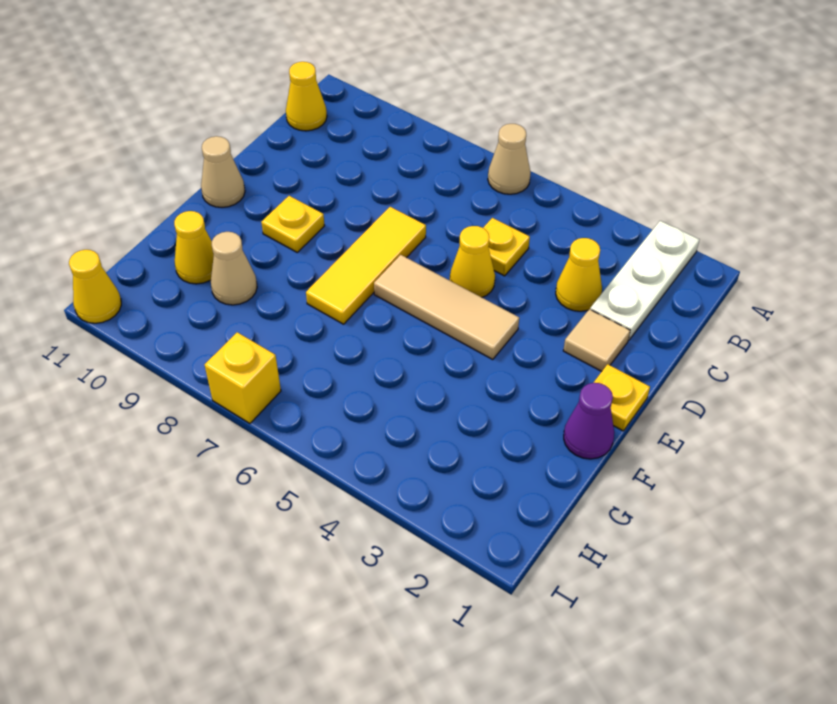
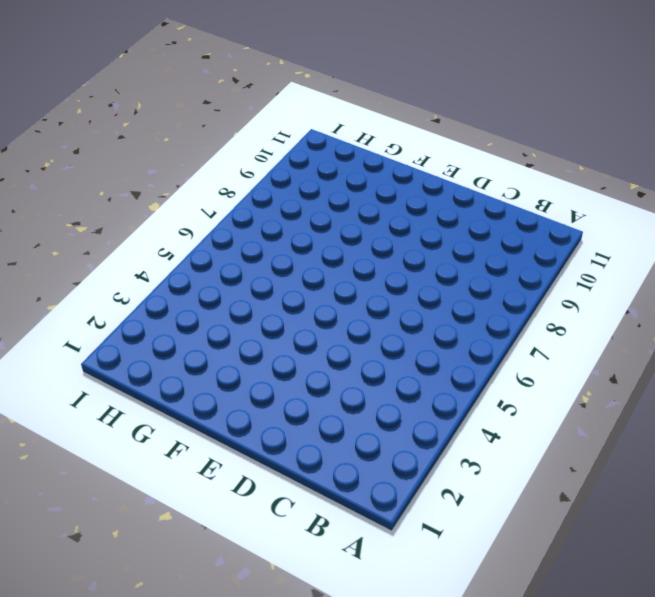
none -> white 1x3 plate [590,221,700,340]
none -> tan 1x1 cone [488,124,531,194]
none -> yellow 1x1 cone [286,62,327,131]

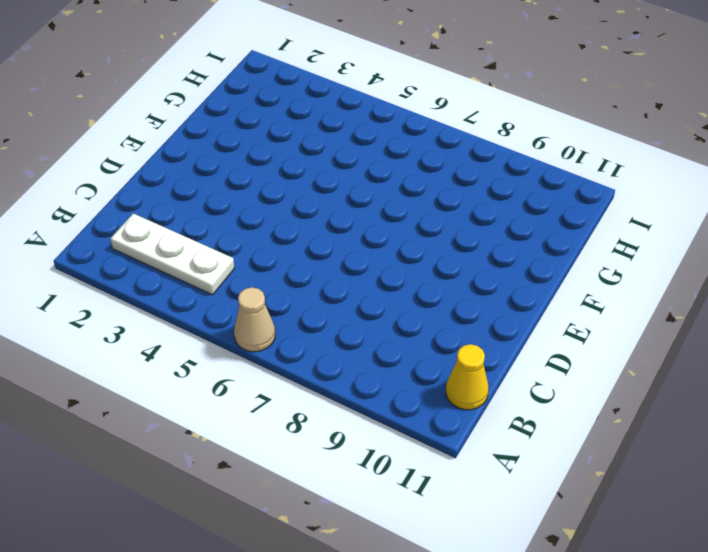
white 1x3 plate [110,213,234,295] -> white 1x3 plate turned to [590,221,700,340]
none -> yellow 1x1 cone [556,238,602,311]
none -> yellow 1x1 plate [483,218,530,276]
none -> tan 1x1 tile [563,309,630,371]

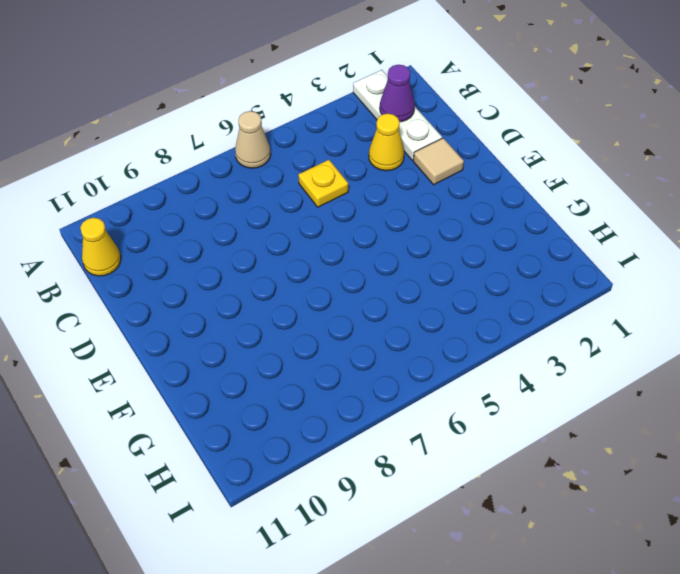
purple 1x1 cone [380,65,415,122] -> purple 1x1 cone moved to [564,383,614,459]
none -> yellow 1x1 cone [450,226,495,297]
none -> yellow 1x3 tile [306,207,426,324]
none -> yellow 1x1 plate [593,364,650,431]

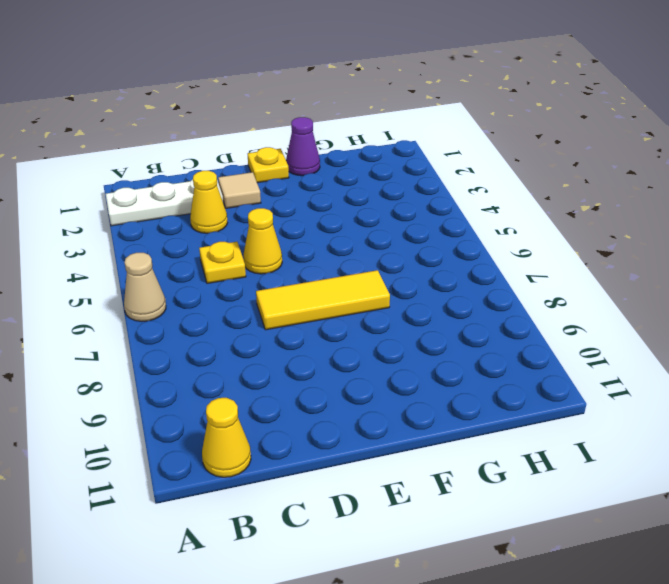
none -> tan 1x3 tile [374,255,519,360]
none -> yellow 1x1 plate [261,196,325,252]
none -> tan 1x1 cone [201,136,245,207]

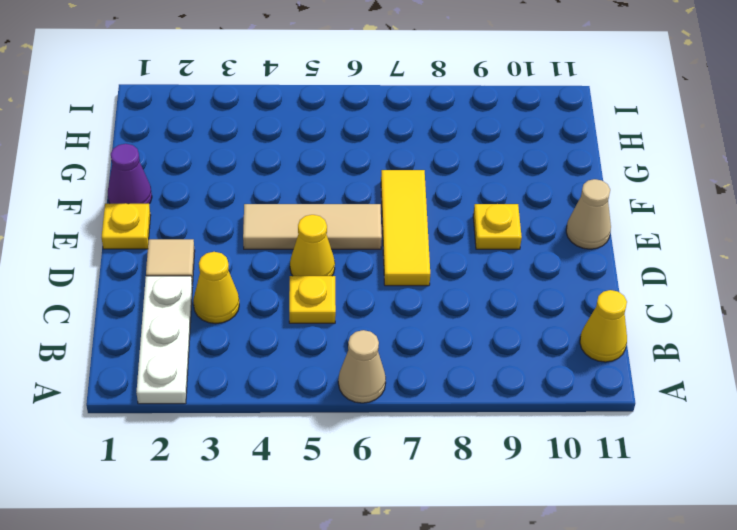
none -> tan 1x1 cone [211,232,257,305]
none -> yellow 1x1 cone [174,211,214,284]
none -> yellow 1x1 brick [205,332,281,424]

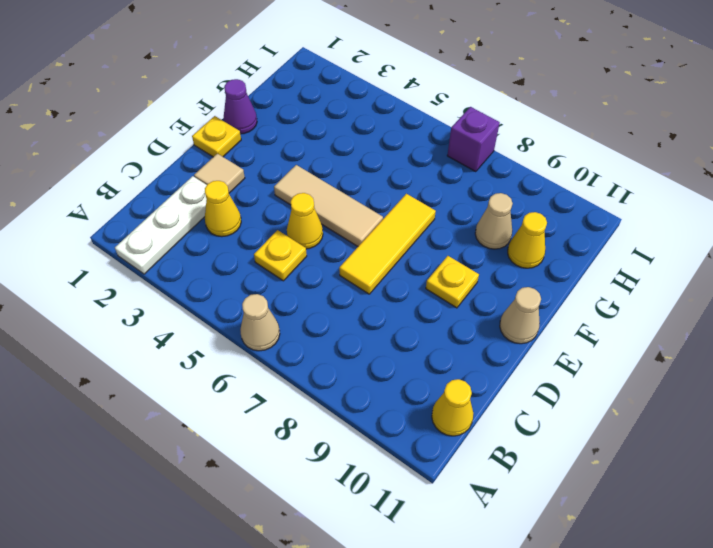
purple 1x1 brick [447,107,500,172] -> yellow 1x1 brick [205,332,281,424]
none -> yellow 1x1 cone [69,250,121,323]

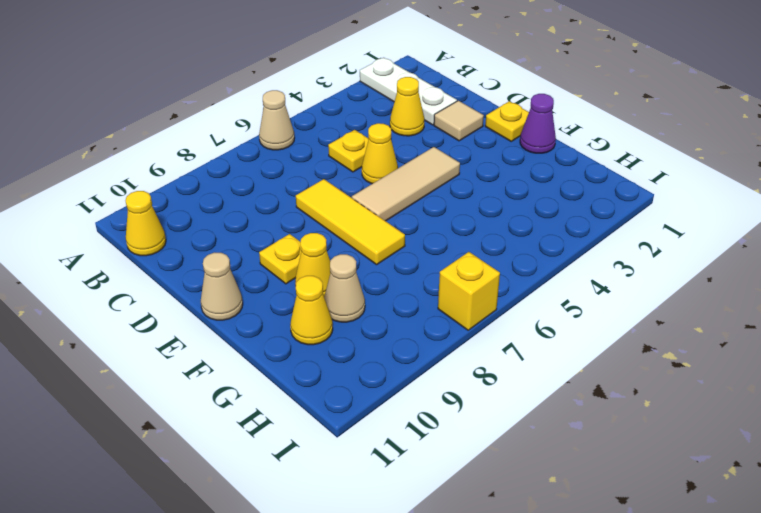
yellow 1x1 cone [295,233,330,297] -> yellow 1x1 cone moved to [69,250,121,323]

